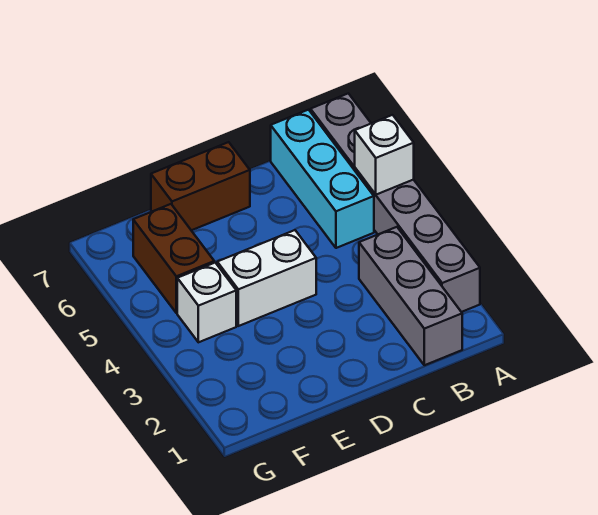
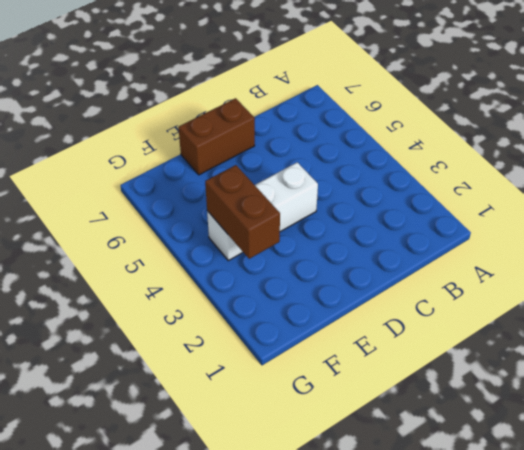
brown 1x2 brick [205,165,280,259] -> brown 1x2 brick moved to [133,204,214,313]
none -> grey 1x6 brick [311,93,480,312]
none -> grey 1x3 brick [359,227,462,365]

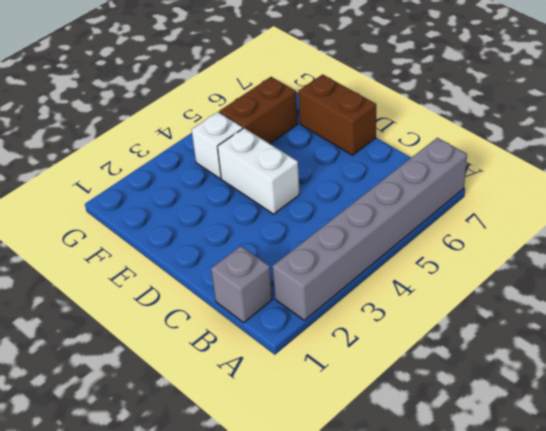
grey 1x1 brick [211,246,273,323] -> grey 1x3 brick [359,227,462,365]
none -> cyan 1x3 brick [271,110,374,248]
none -> white 1x1 brick [355,115,414,195]

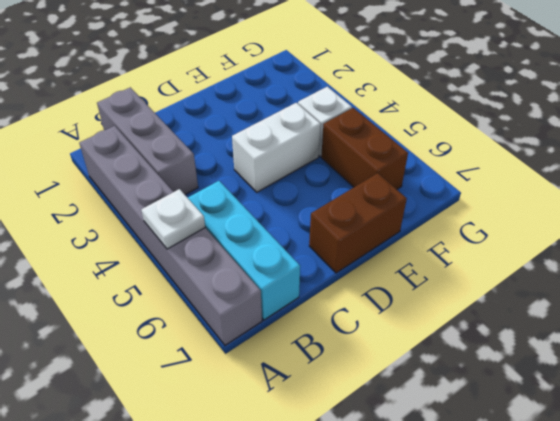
white 1x1 plate [141,189,205,249] -> white 1x1 brick [355,115,414,195]

